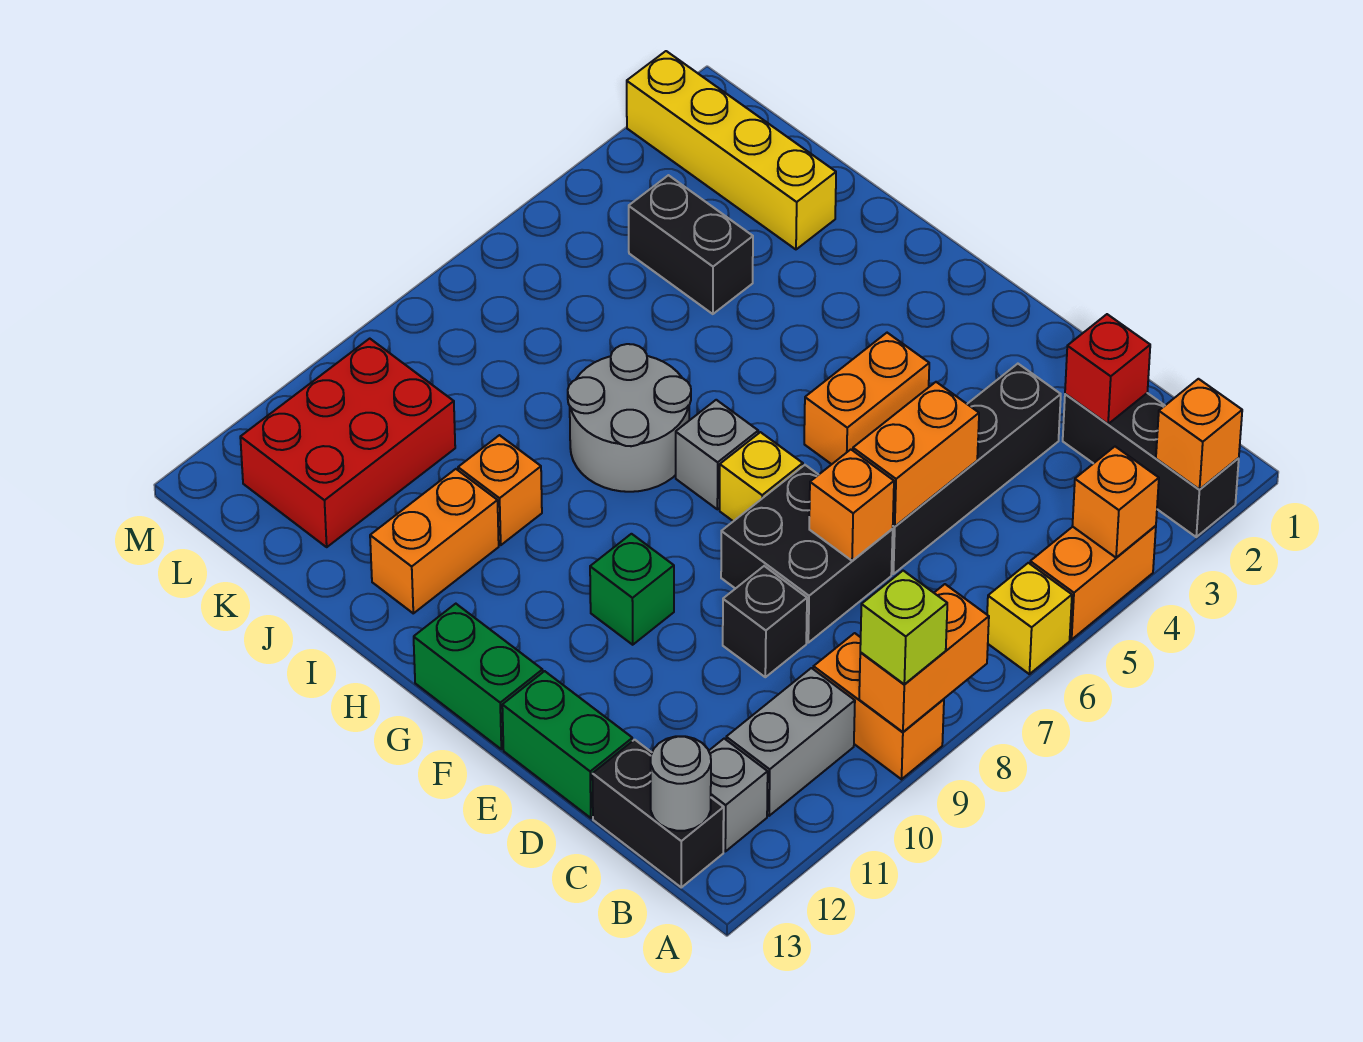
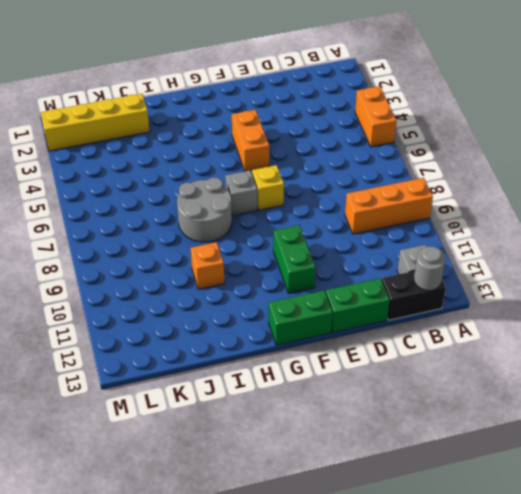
orange 1x3 brick [345,178,433,234] -> orange 1x2 brick [813,633,944,779]
green 1x2 brick [273,225,316,294] -> green 1x1 brick [590,534,674,645]
none -> black 1x3 brick [1063,393,1239,537]
none -> yellow 1x1 brick [987,563,1072,674]
none -> grey 1x2 brick [726,668,855,816]
none -> black 1x4 brick [892,364,1061,574]

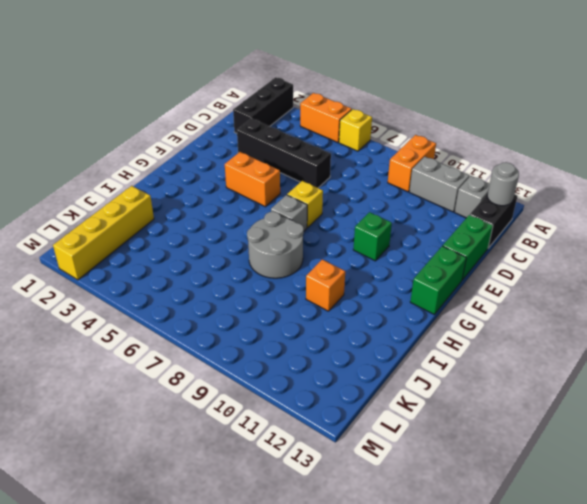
none -> black 2x2 brick [721,465,893,643]
none -> black 1x1 brick [723,566,807,677]
none -> orange 1x2 brick [370,469,499,613]
none -> black 1x2 brick [629,175,753,314]

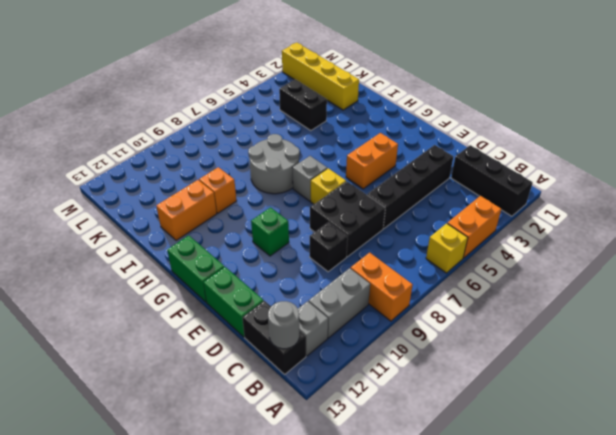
none -> red 2x3 brick [240,339,455,547]
none -> orange 1x1 brick [1156,379,1242,489]
none -> orange 1x1 brick [1072,447,1159,558]
none -> orange 1x2 brick [859,584,989,732]

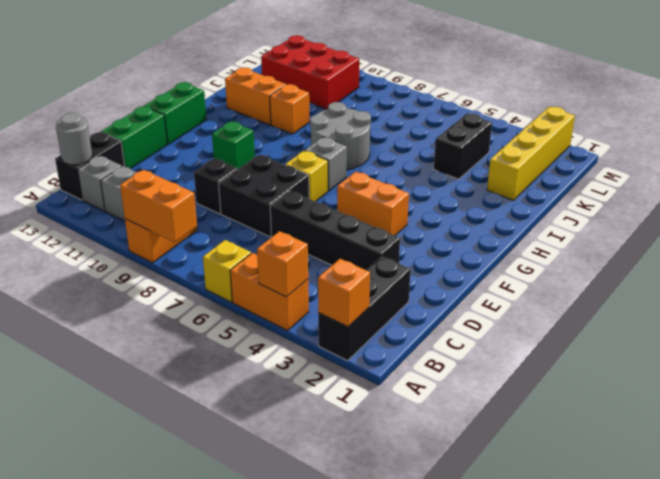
none -> red 1x1 brick [1065,314,1150,424]
none -> orange 1x2 brick [853,382,979,526]
none -> orange 1x1 brick [809,450,894,561]
none -> lime 1x1 brick [860,571,947,684]

